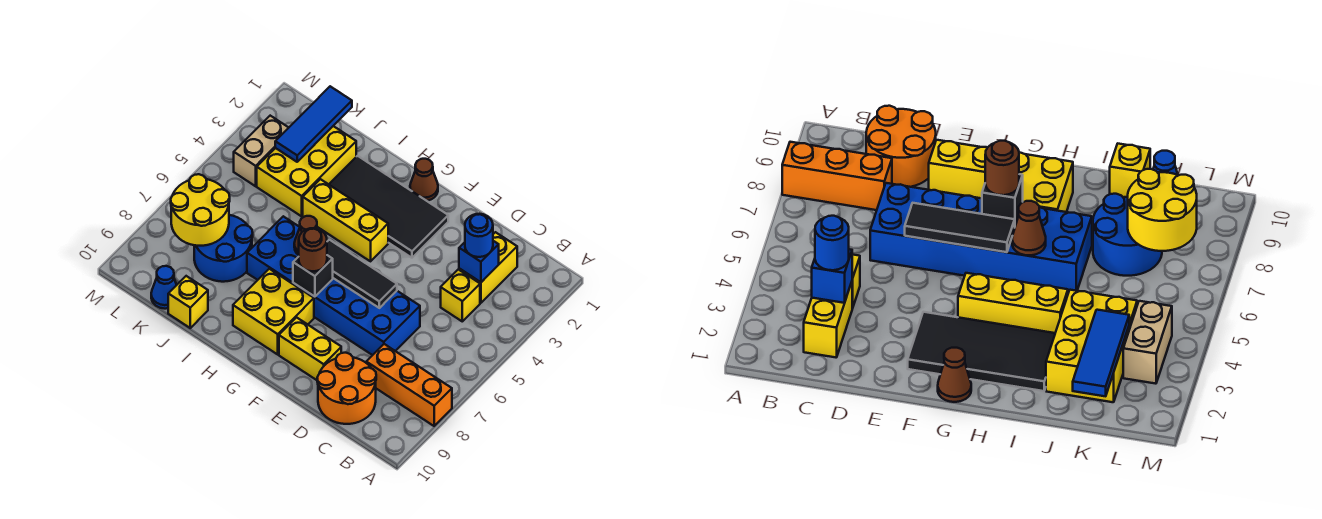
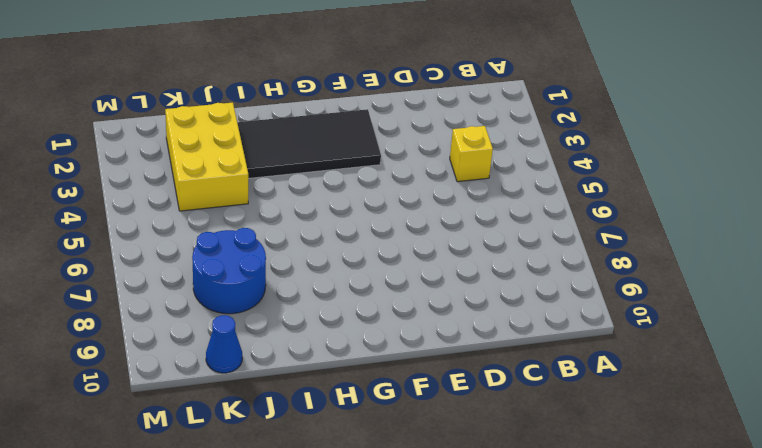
none -> orange 1x3 brick [366,344,452,426]
none -> yellow 1x2 brick [459,232,517,303]
none -> orange 2x2 round brick [317,353,376,424]

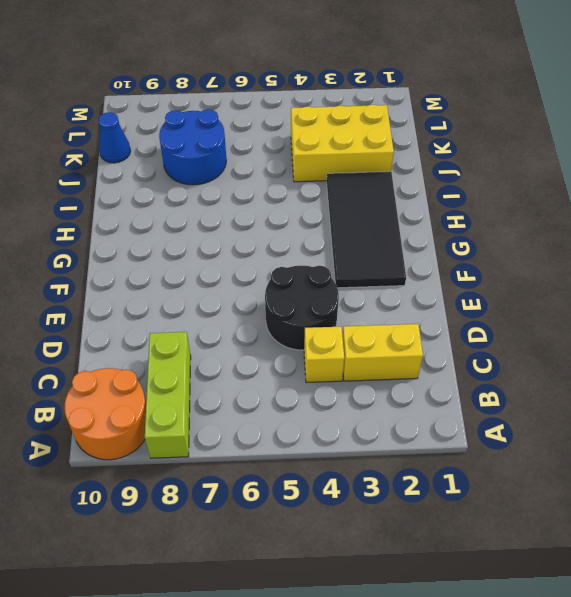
lime 1x3 brick [145,332,191,458] -> orange 1x3 brick [366,344,452,426]
orange 2x2 round brick [64,368,146,460] -> orange 2x2 round brick moved to [317,353,376,424]
black 2x2 round brick [265,266,339,350] -> none
none -> blue 2x6 brick [247,216,420,355]
none -> yellow 1x2 brick [279,317,341,380]
none -> brown 1x1 cone [410,159,438,201]

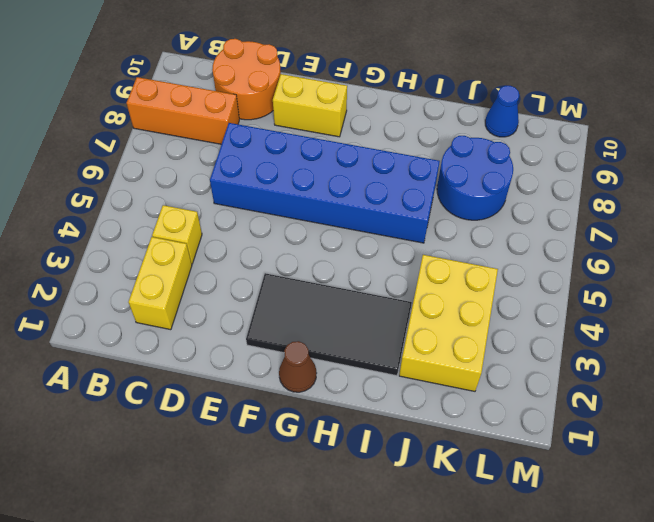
none -> yellow 1x3 brick [303,179,388,261]
none -> yellow 2x2 brick [233,269,314,354]
none -> yellow 1x1 brick [168,276,208,328]

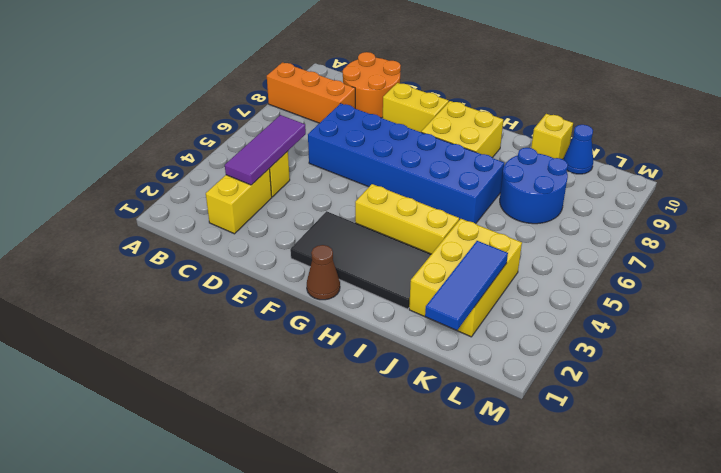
purple 1x3 tile [225,115,306,185] -> blue 1x1 brick [459,241,499,282]
none -> tan 1x2 brick [234,116,289,186]
none -> black 1x3 tile [327,240,397,308]
none -> black 1x1 brick [293,255,333,297]

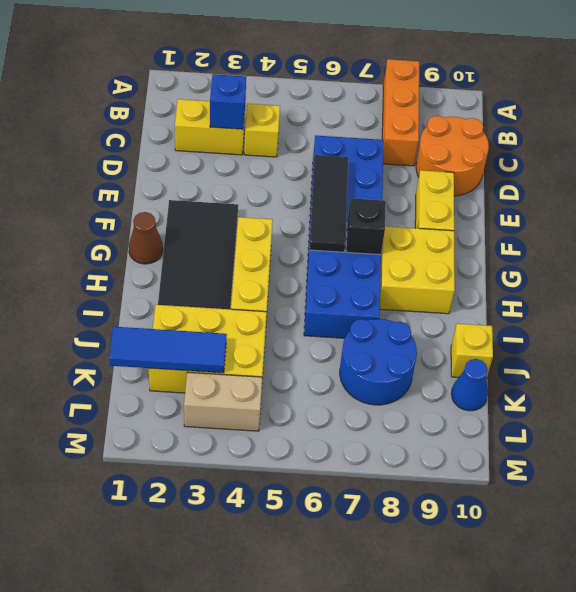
none -> brown 1x1 cone [294,216,317,255]
none -> yellow 2x2 round brick [171,174,230,246]
none -> blue 1x1 round brick [465,214,493,257]

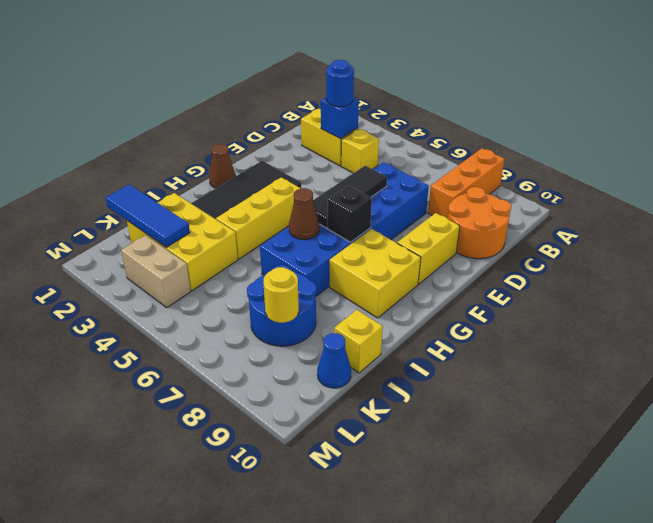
yellow 1x1 round brick [263,267,299,323] -> yellow 2x2 round brick [171,174,230,246]
none -> brown 1x1 round brick [299,228,327,271]

